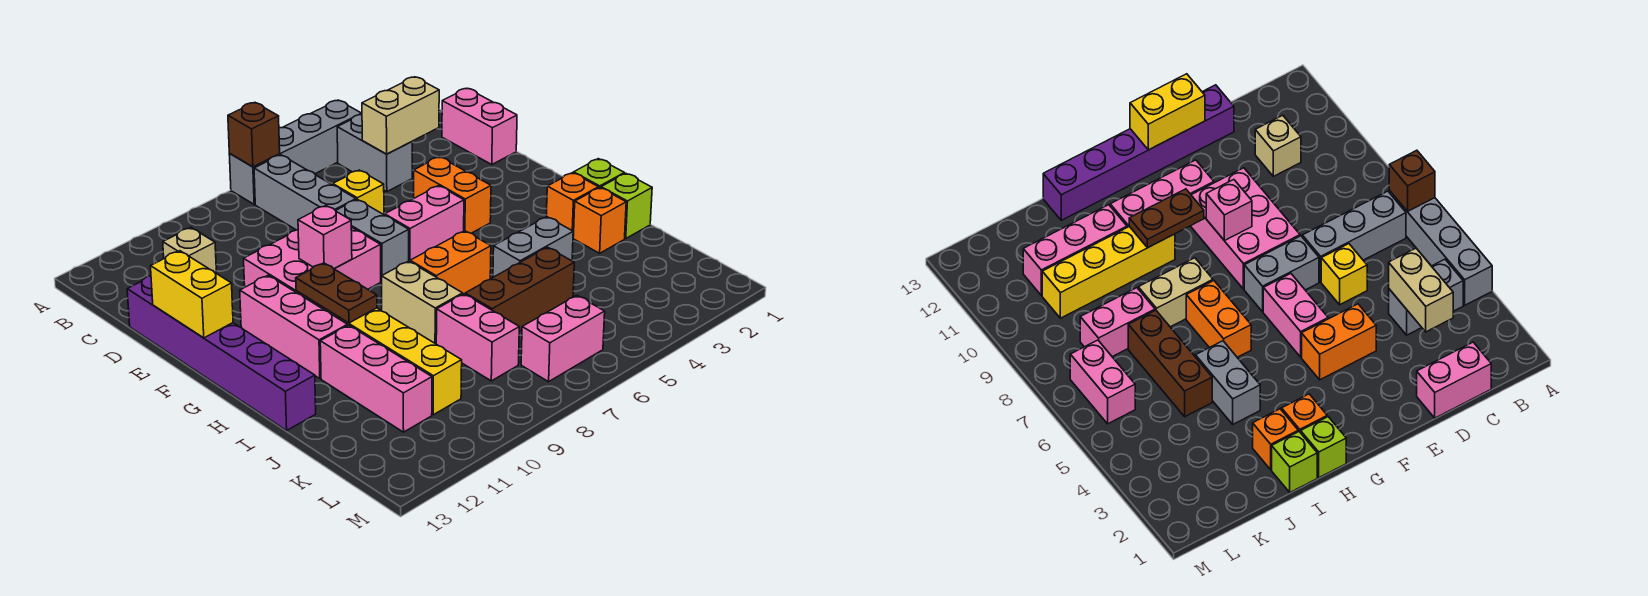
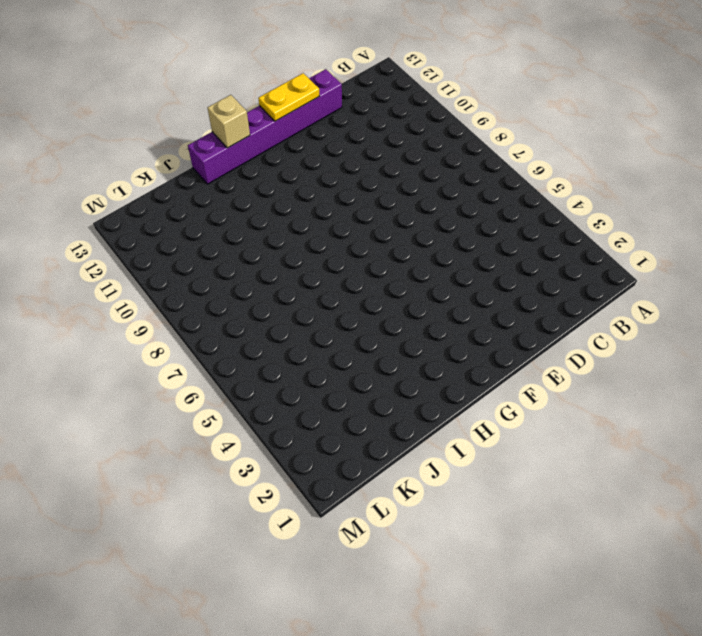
yellow 1x2 plate [258,73,319,121] -> yellow 1x2 brick [151,251,233,338]
tan 1x1 brick [208,95,250,148] -> tan 1x1 brick moved to [163,228,217,273]
none -> grey 1x4 brick [229,100,362,204]
none -> grey 1x2 brick [337,115,412,192]
none -> grey 1x3 brick [254,155,356,230]

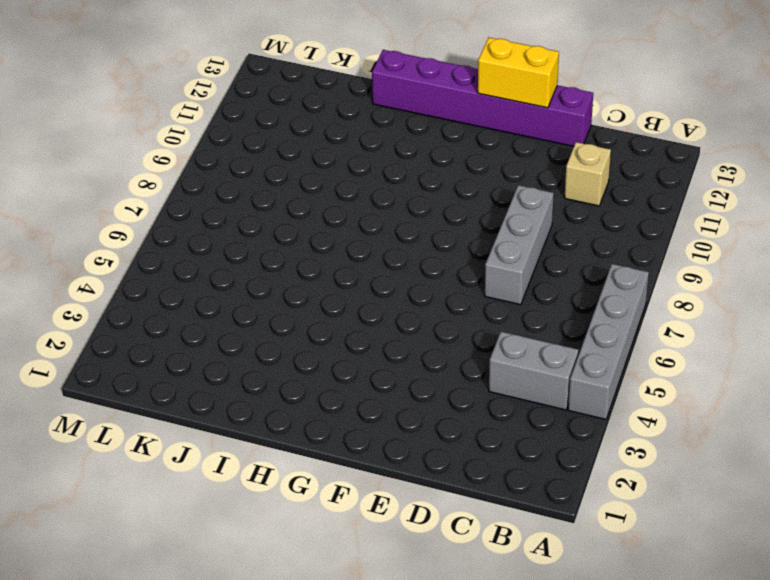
grey 1x3 brick [485,185,554,305] -> grey 1x3 brick turned to [254,155,356,230]
none -> pink 1x2 brick [442,89,517,164]
none -> yellow 1x1 brick [333,170,384,215]
none -> orange 1x2 brick [414,157,491,233]

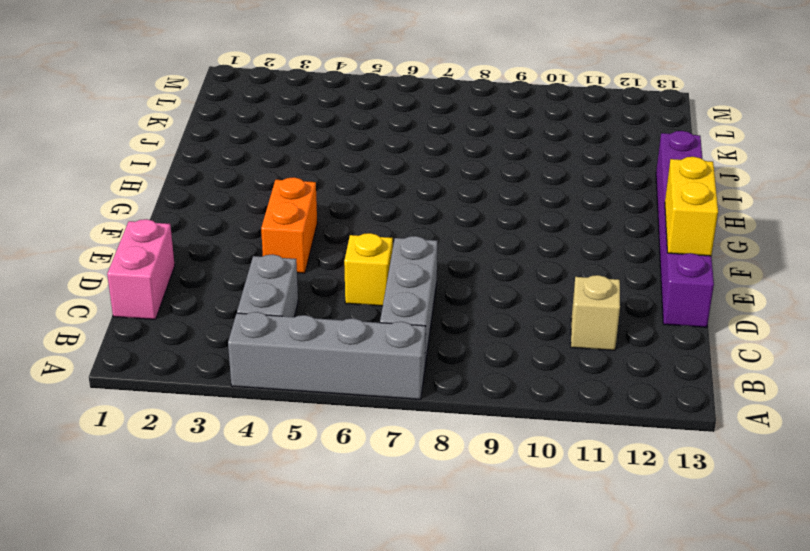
none -> grey 1x2 brick [336,199,409,281]
none -> pink 2x3 brick [244,227,381,309]
none -> pink 1x2 brick [385,186,464,261]

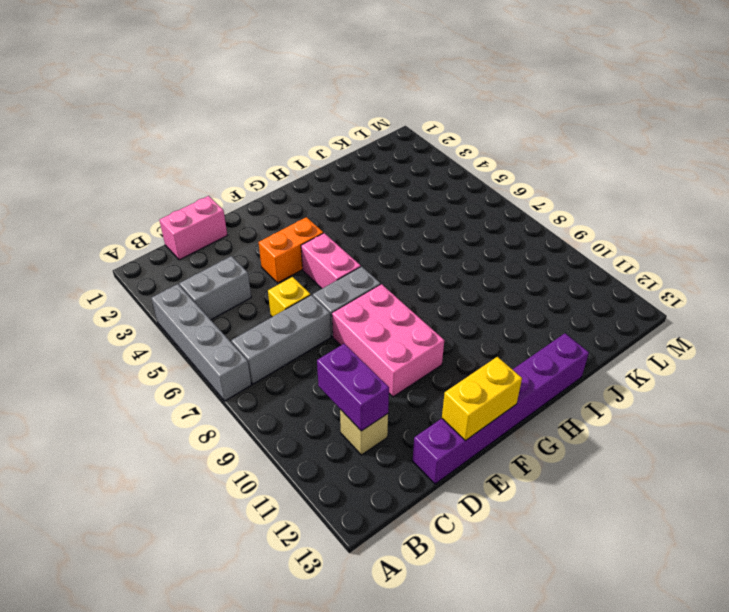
purple 1x2 brick [317,344,389,431] -> none
none -> pink 1x3 brick [240,275,348,379]
none -> lime 1x1 brick [574,159,624,188]
none -> orange 1x1 brick [546,173,598,236]

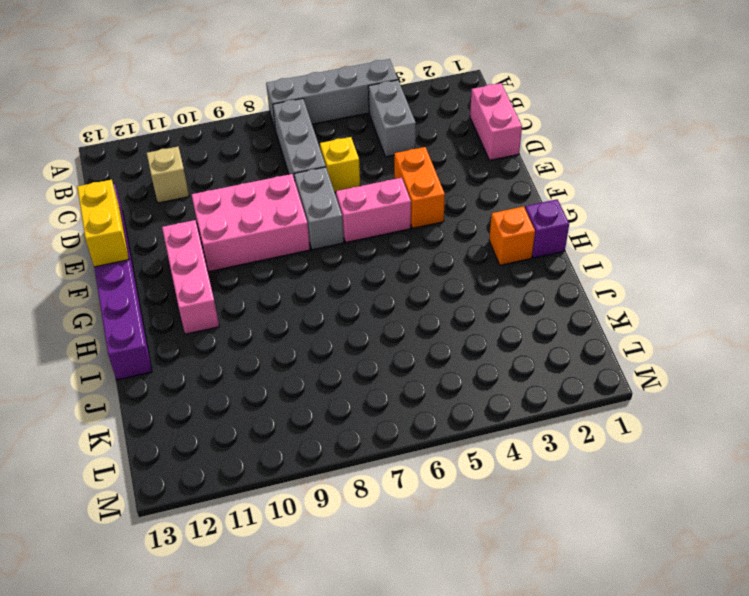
purple 1x1 brick [525,199,569,258] -> lime 1x1 brick [574,159,624,188]
none -> orange 1x2 brick [410,231,491,294]
none -> tan 1x2 brick [382,261,463,344]
none -> yellow 1x4 brick [323,308,462,415]

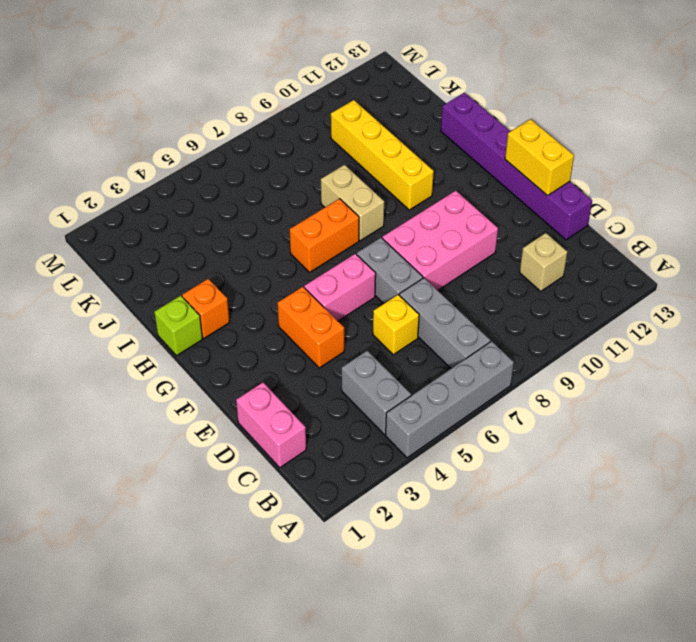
none -> pink 1x3 brick [240,275,348,379]
none -> lime 1x1 brick [601,173,652,238]
none -> orange 1x1 brick [573,188,626,253]

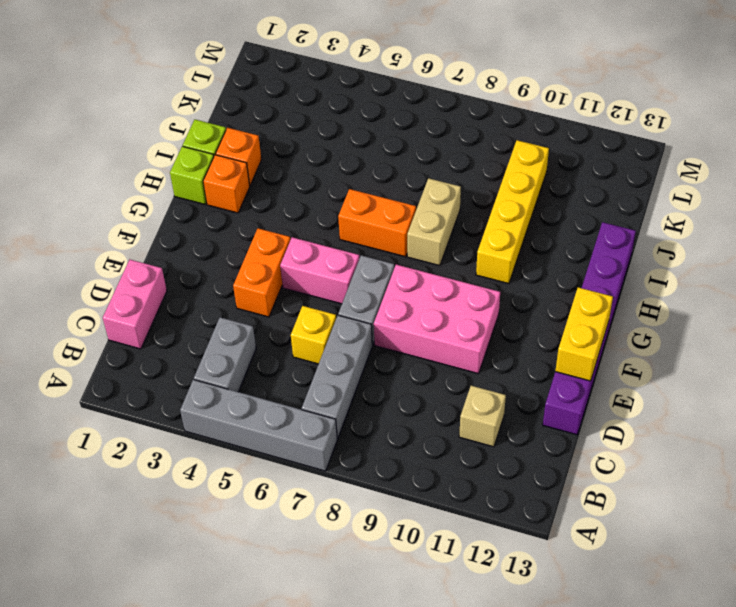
none -> pink 1x3 brick [240,275,348,379]
none -> grey 1x2 brick [493,217,573,277]
none -> pink 1x3 brick [320,325,432,432]

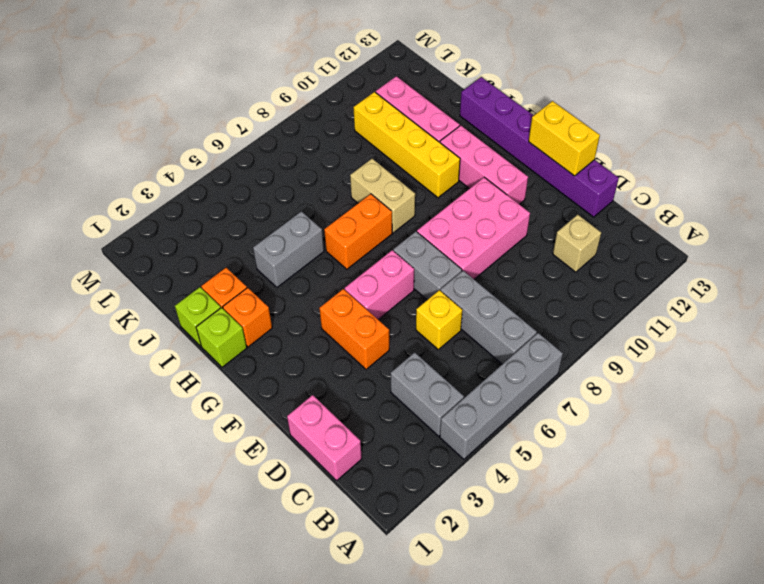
none -> brown 1x3 brick [465,247,574,331]
none -> pink 1x2 brick [436,294,519,381]
none -> pink 1x2 brick [521,295,605,382]

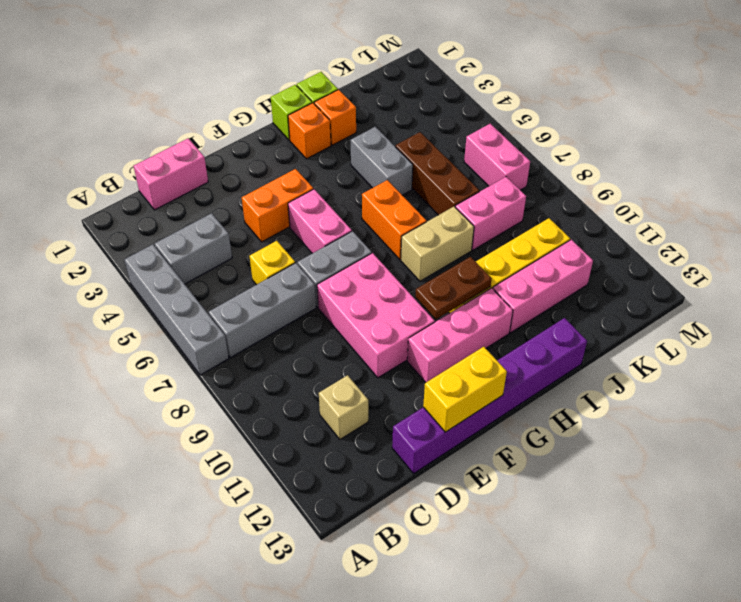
none -> brown 1x1 brick [228,102,280,167]
none -> tan 1x2 brick [362,77,439,154]
none -> pink 1x1 brick [298,206,352,269]

